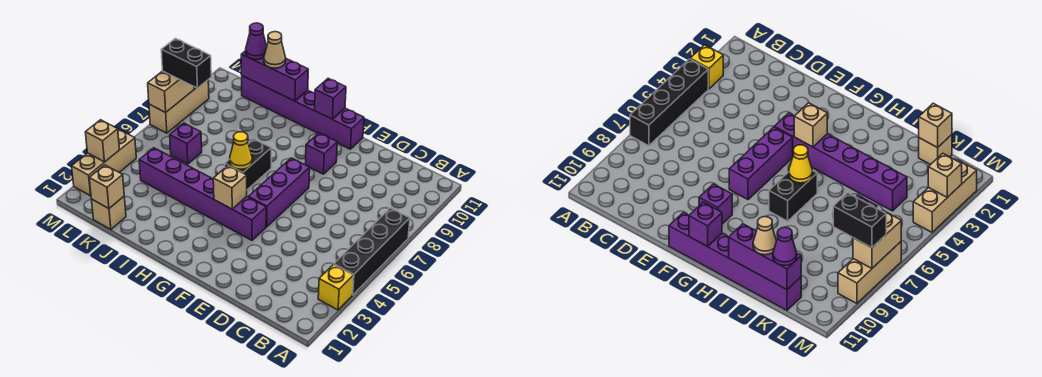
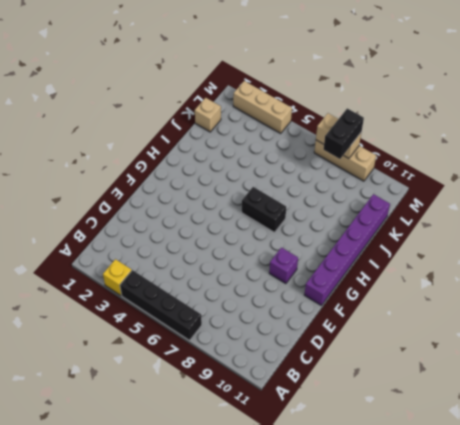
none -> purple 1x6 brick [139,148,266,240]
none -> purple 1x3 brick [248,158,310,227]
none -> purple 1x1 brick [170,123,202,164]

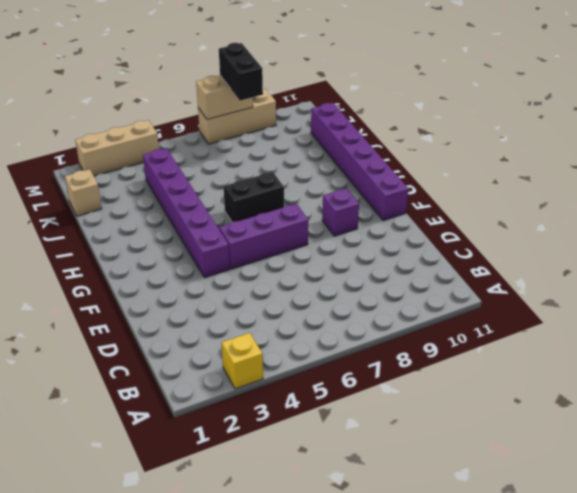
none -> black 1x4 brick [334,208,410,295]
none -> purple 1x1 brick [170,123,202,164]
none -> tan 1x1 brick [213,166,247,209]

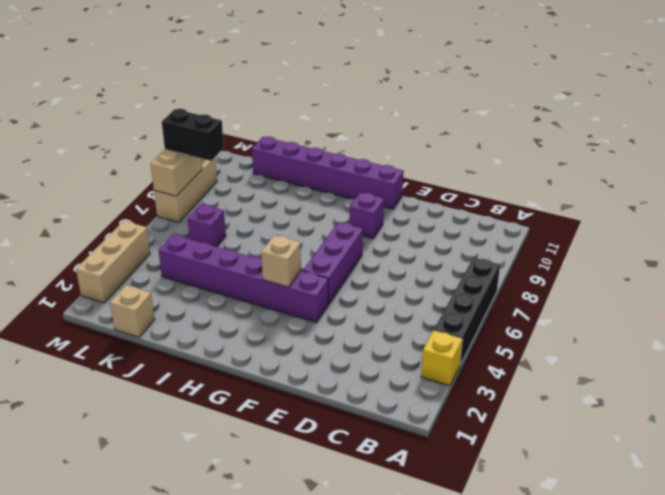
none -> black 1x2 brick [225,139,271,190]
none -> purple 1x1 brick [315,78,346,119]
none -> yellow 1x1 cone [230,132,252,169]

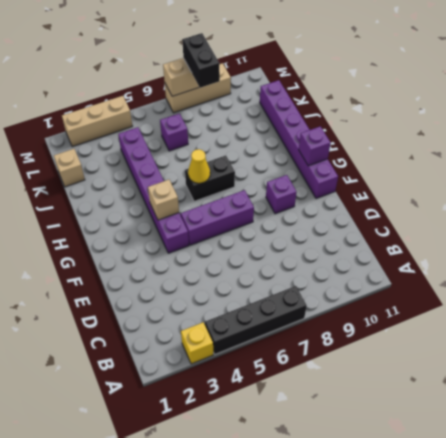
none -> purple 1x3 brick [241,51,308,101]
none -> tan 1x1 brick [89,165,124,209]
none -> tan 1x1 brick [85,120,119,162]

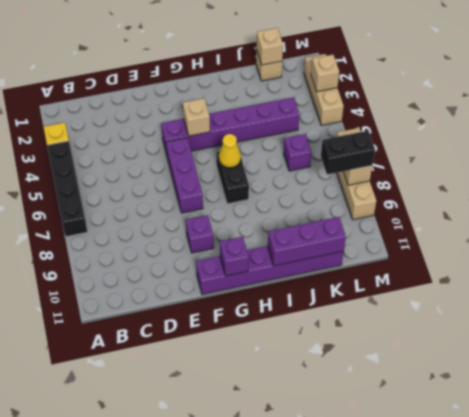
none -> tan 1x1 cone [264,32,286,68]
none -> purple 1x1 cone [246,23,267,59]

